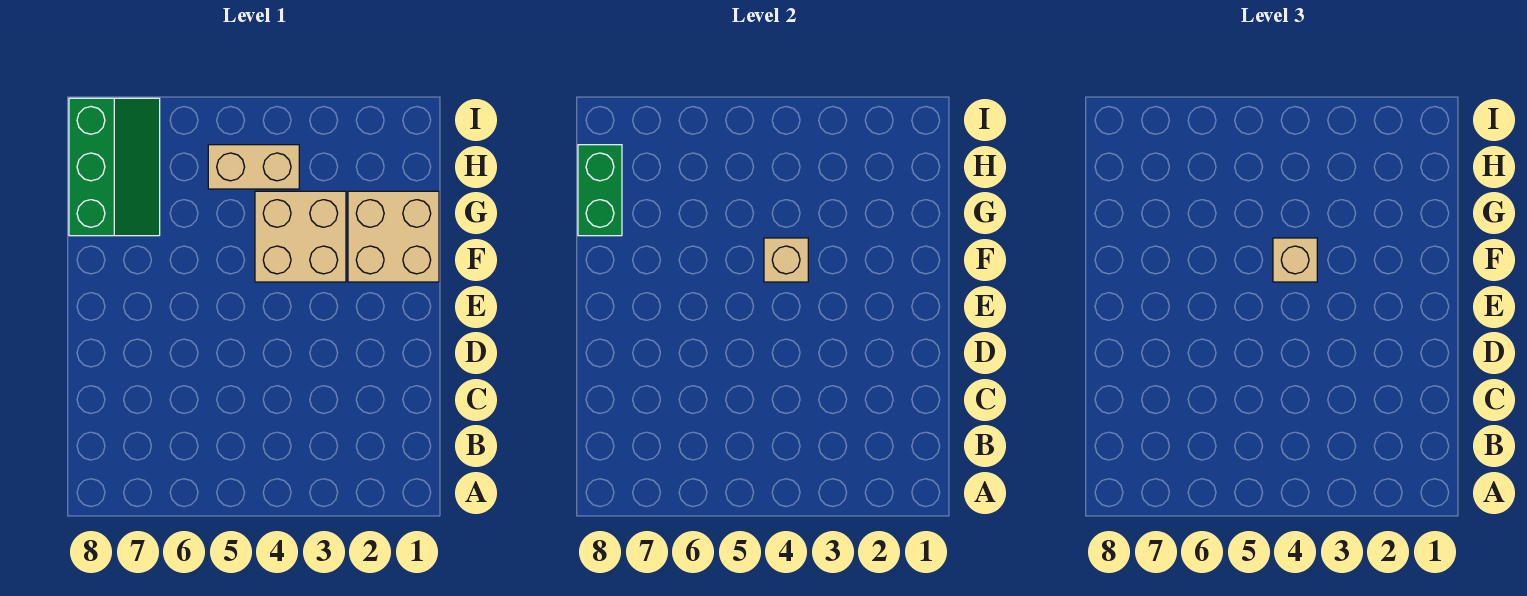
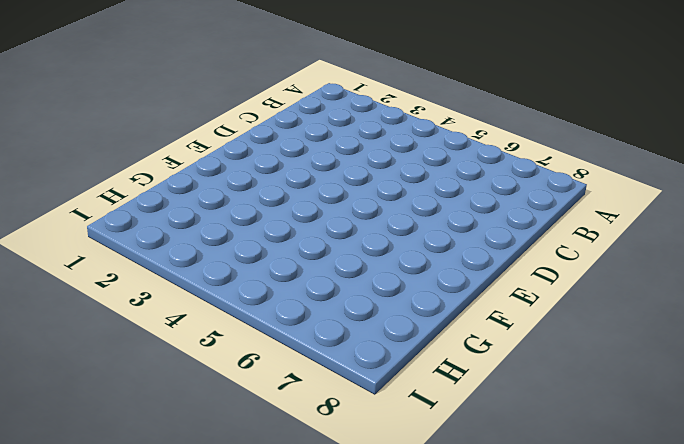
none -> tan 2x2 brick [348,191,439,282]
none -> tan 2x2 brick [255,191,346,282]

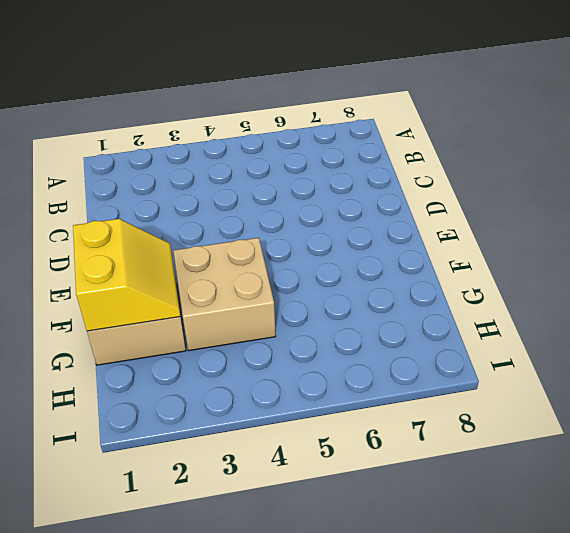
yellow 2x2 slope [73,219,180,331] -> none
none -> green 2x3 slope [69,98,160,236]
none -> tan 1x2 brick [208,145,299,189]

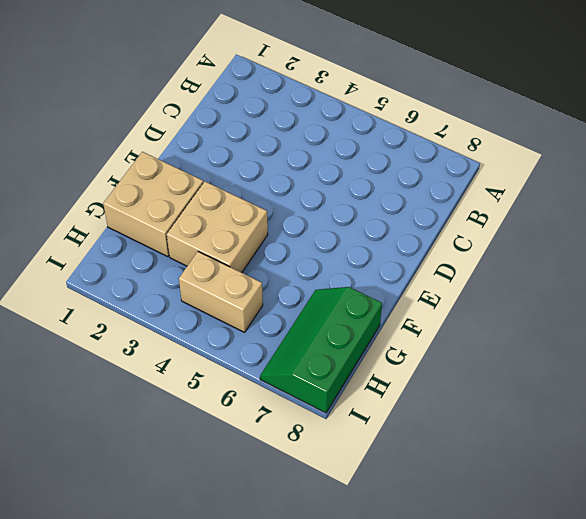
none -> tan 1x1 brick [764,238,808,282]
none -> green 1x2 brick [578,145,622,236]

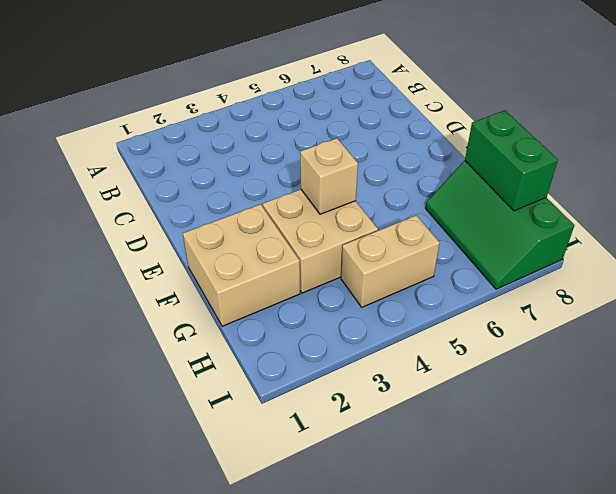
none -> tan 1x1 brick [1273,238,1317,282]

